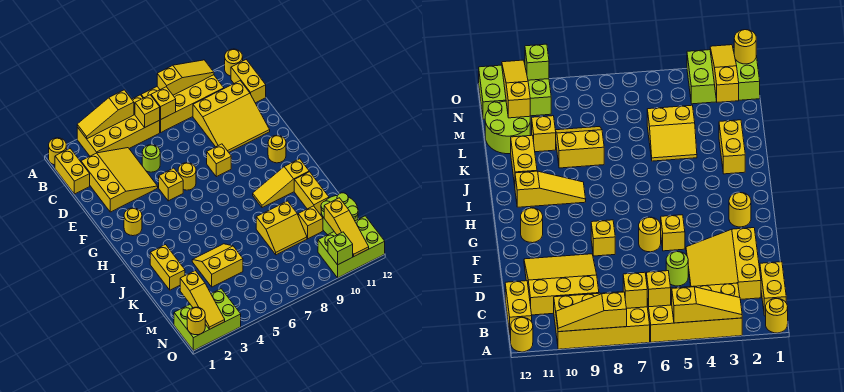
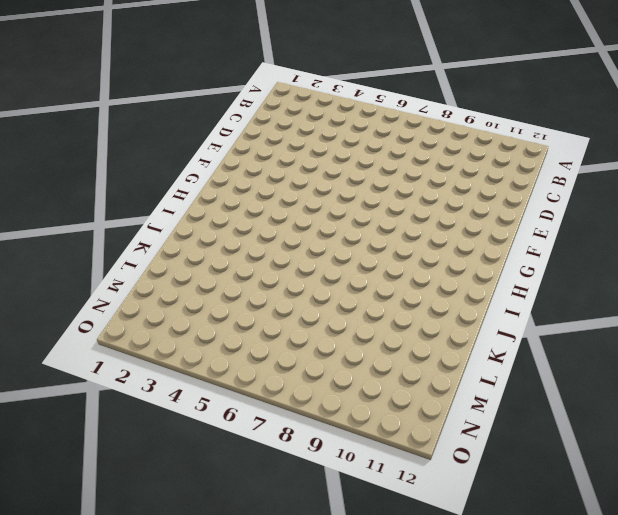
none -> yellow 1x1 round brick [49,138,66,165]
none -> yellow 2x4 brick [77,95,160,156]
none -> yellow 2x4 brick [141,75,224,132]
none -> yellow 1x1 round brick [225,49,243,76]

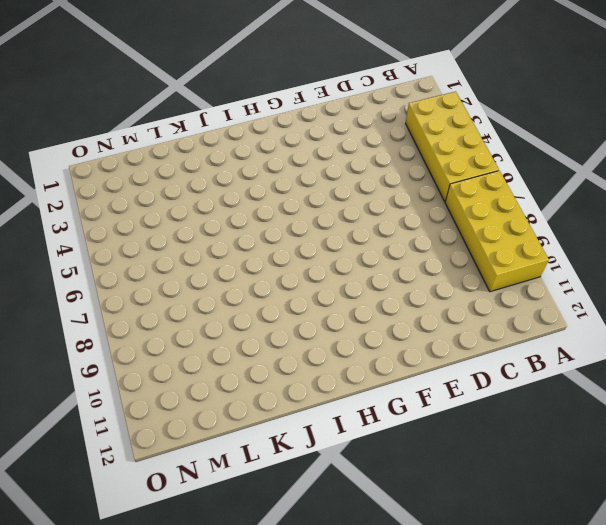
none -> yellow 1x1 round brick [49,138,66,165]
none -> yellow 1x1 round brick [225,49,243,76]
none -> yellow 1x2 brick [55,149,90,194]
none -> yellow 1x2 brick [231,60,266,103]

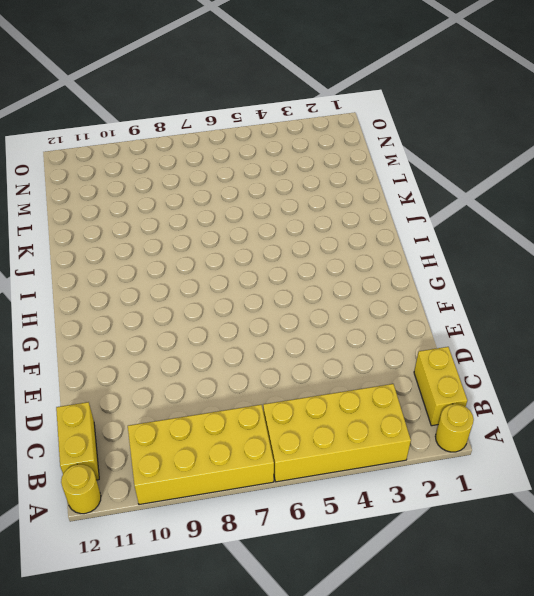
none -> yellow 3x3 slope [81,148,158,212]
none -> yellow 3x3 slope [193,81,270,152]
none -> lime 1x1 round brick [142,145,160,172]
none -> yellow 1x1 brick [159,168,183,201]

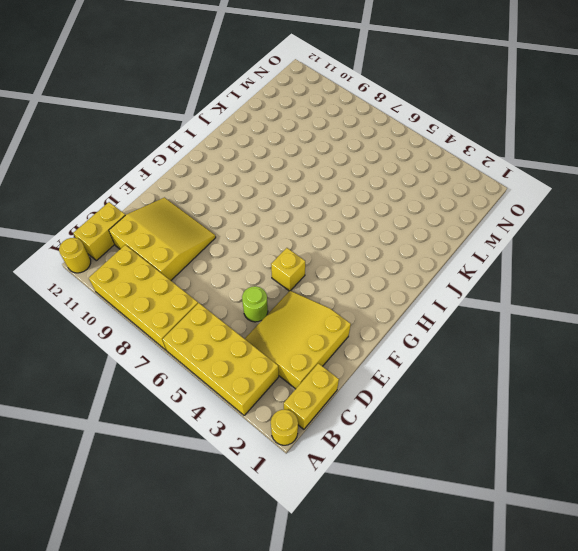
none -> yellow 1x1 round brick [178,163,196,190]
none -> yellow 1x1 brick [207,144,231,177]
none -> yellow 1x1 round brick [124,208,142,236]
none -> yellow 1x1 round brick [268,135,286,163]

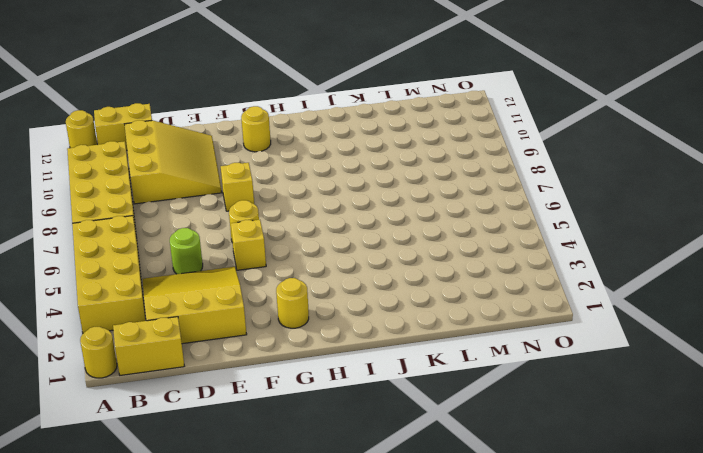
none -> yellow 1x3 slope [253,159,309,208]
none -> yellow 1x2 brick [150,245,185,290]
none -> yellow 1x2 brick [294,172,329,214]
none -> yellow 2x2 slope [192,244,243,287]

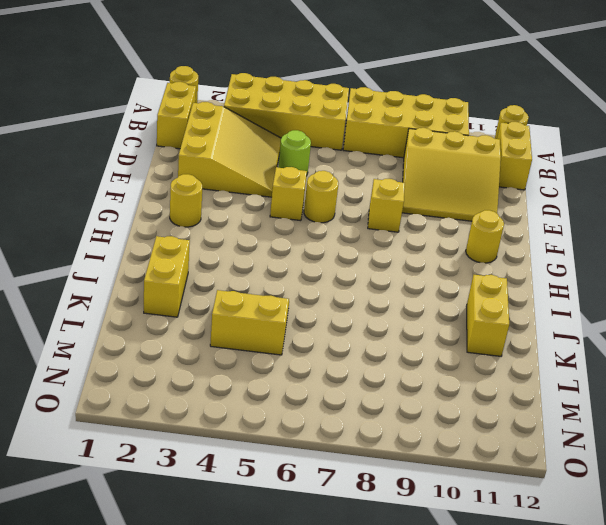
none -> yellow 1x3 slope [253,159,309,208]
none -> yellow 2x2 slope [256,201,307,255]
none -> yellow 1x1 brick [298,206,323,239]
none -> lime 2x2 round brick [321,193,358,235]

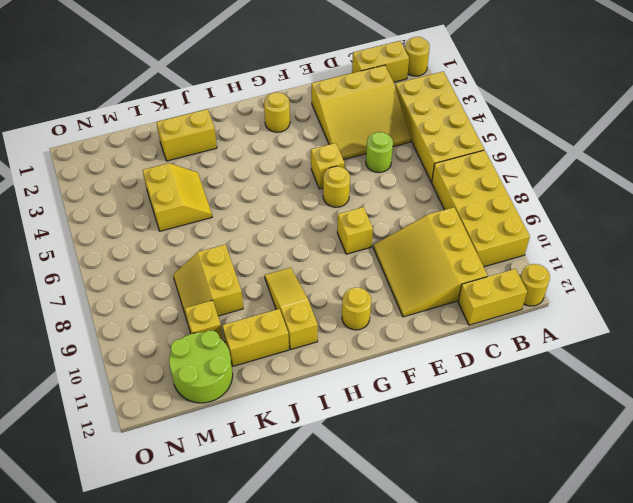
none -> lime 2x3 brick [174,289,241,351]
none -> lime 2x3 brick [318,216,385,278]
none -> yellow 1x3 slope [77,90,134,139]
none -> yellow 1x3 slope [157,60,214,95]

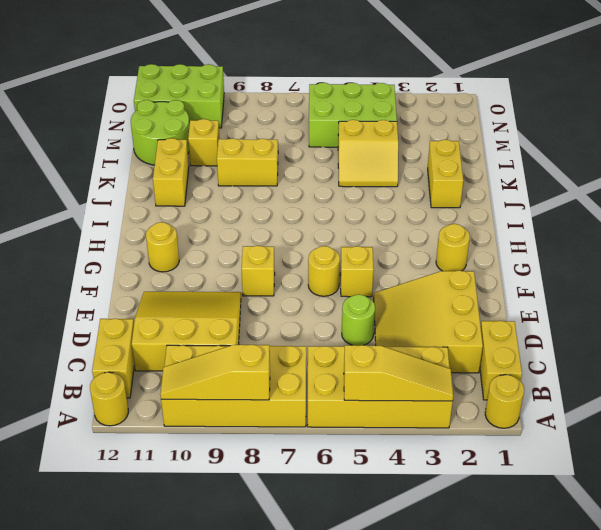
lime 2x3 brick [309,83,397,147] -> lime 2x3 brick moved to [174,289,241,351]
none -> yellow 1x3 slope [253,159,309,208]
none -> yellow 1x1 brick [135,95,160,128]
none -> yellow 1x1 brick [151,87,176,119]
none -> yellow 1x3 slope [180,271,225,329]

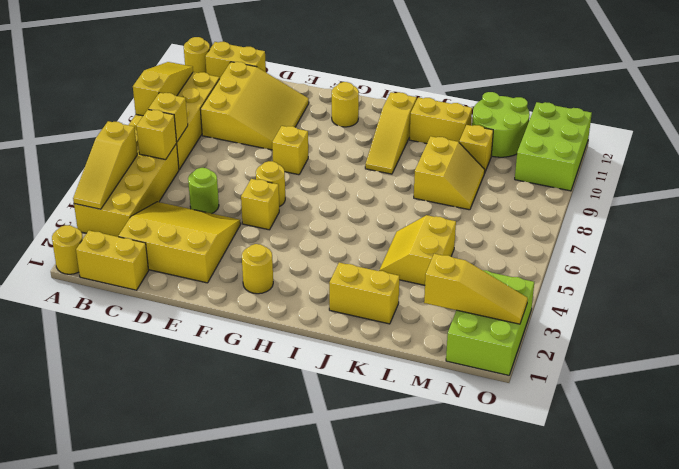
none -> yellow 1x3 slope [324,198,369,257]
none -> yellow 1x1 round brick [187,307,205,335]
none -> lime 1x1 brick [328,232,353,265]

